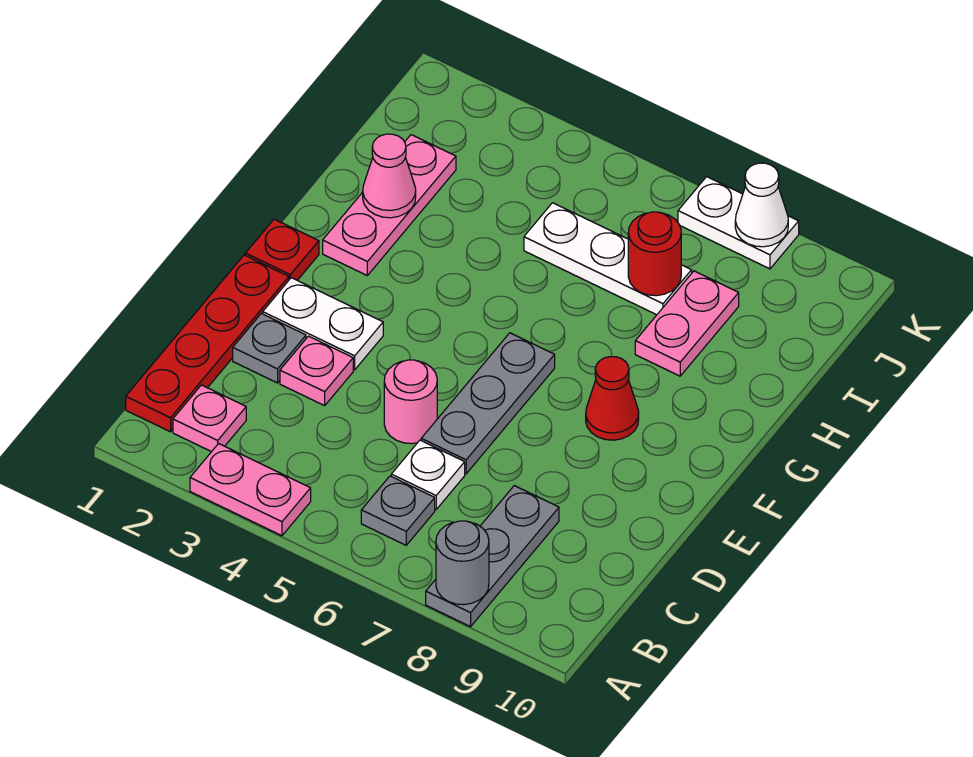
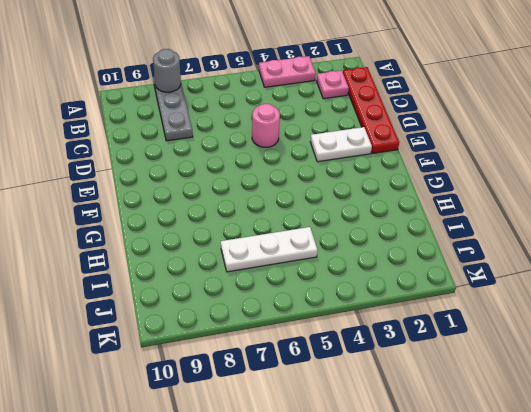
none -> grey 1x1 plate [361,476,435,545]
none -> white 1x1 plate [391,440,465,509]
none -> grey 1x1 plate [233,313,306,383]

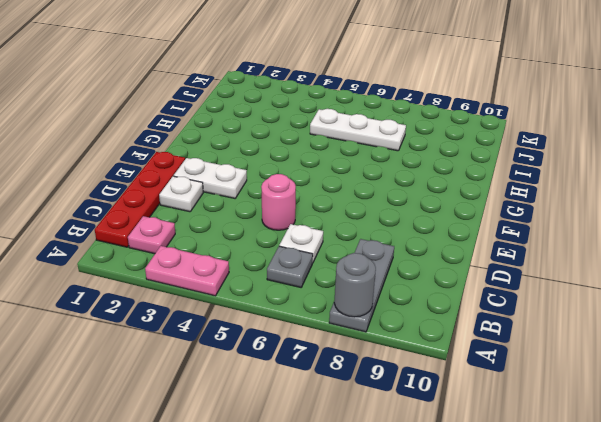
white 1x1 plate [159,176,203,212] -> grey 1x1 plate [233,313,306,383]
none -> pink 1x1 plate [280,336,353,406]
none -> grey 1x3 plate [421,333,555,474]
none -> red 1x1 plate [245,219,319,280]

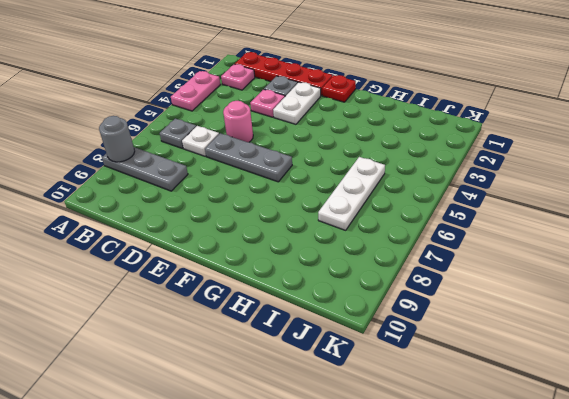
none -> red 1x1 cone [586,356,639,440]
none -> pink 1x3 plate [323,135,456,275]
none -> pink 1x2 plate [635,271,739,376]

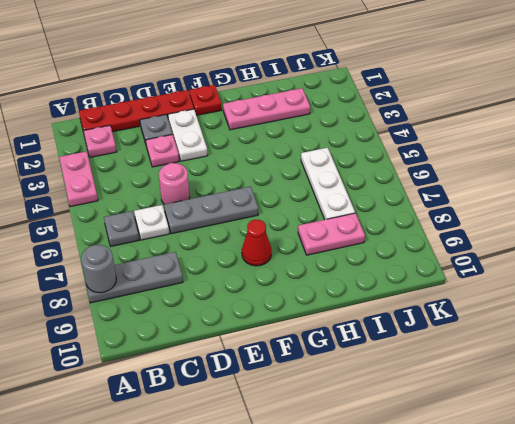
none -> white 1x2 plate [678,177,799,269]
none -> pink 1x1 cone [363,134,416,218]
none -> red 1x1 round brick [628,212,681,296]

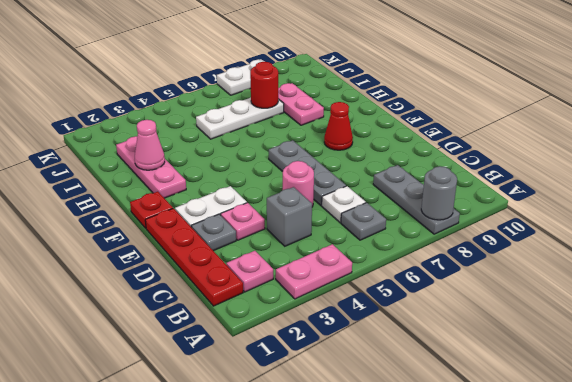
grey 1x1 brick [267,187,312,246] -> none
none -> white 1x1 cone [735,163,788,247]

